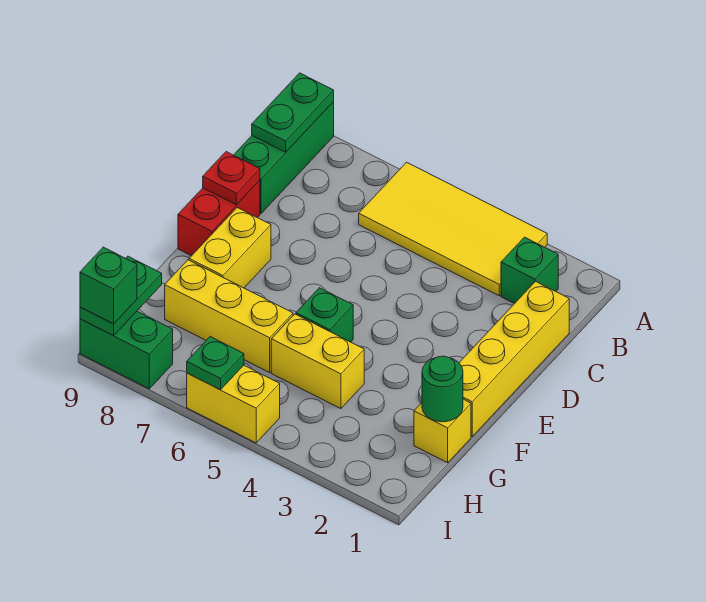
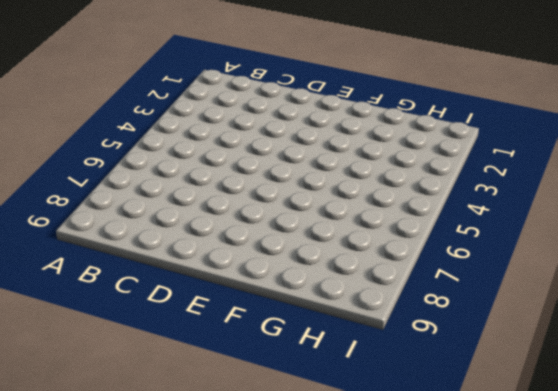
none -> yellow 2x4 tile [359,162,547,296]
none -> green 1x3 brick [234,102,334,214]
none -> green 1x1 brick [501,237,558,304]

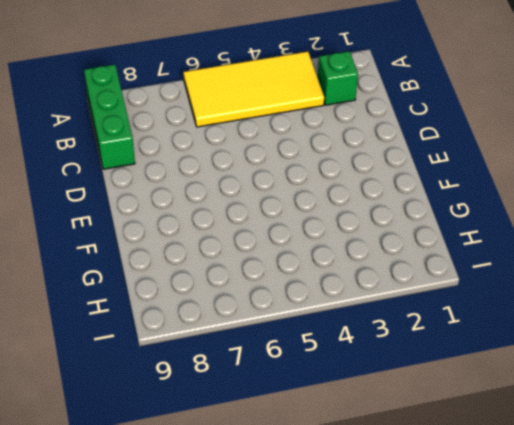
none -> yellow 1x4 brick [459,281,569,436]
none -> red 1x2 brick [178,180,260,256]
none -> yellow 1x2 brick [189,208,271,288]

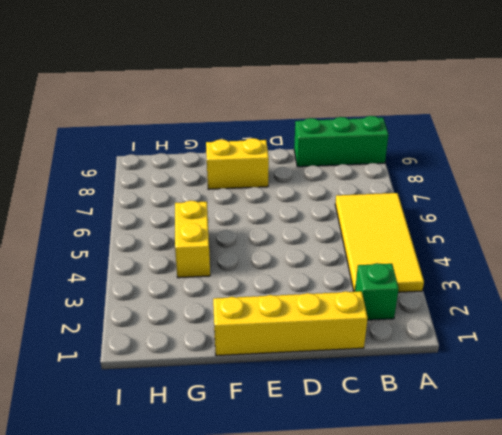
none -> red 1x2 brick [178,180,260,256]
none -> green 1x1 brick [296,288,353,342]
none -> yellow 1x1 brick [414,399,471,463]

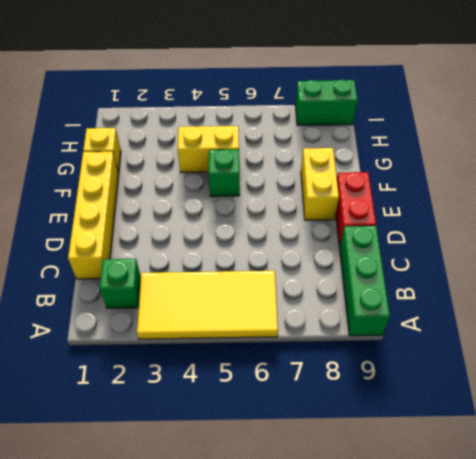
none -> yellow 1x3 brick [165,260,293,372]
none -> yellow 1x2 brick [187,365,280,443]
none -> green 1x2 plate [252,73,334,152]

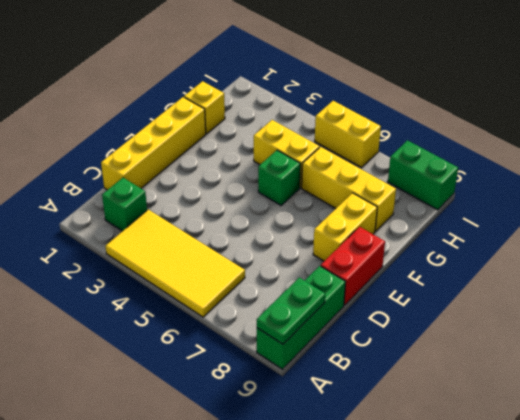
none -> red 1x1 plate [203,152,260,205]
none -> green 1x1 round brick [422,356,463,422]
none -> green 1x2 plate [80,256,162,336]

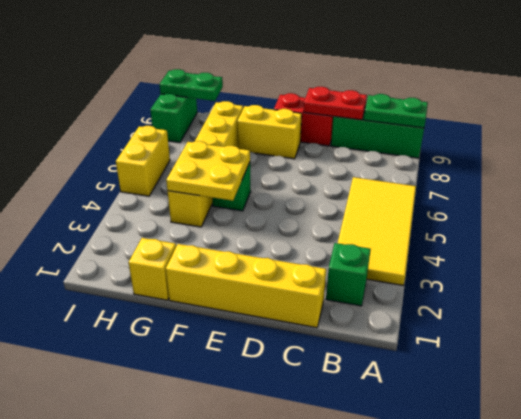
red 1x2 plate [303,87,367,120] -> red 1x1 plate [203,152,260,205]
yellow 2x2 plate [166,141,250,201] -> none
none -> green 1x1 round brick [422,356,463,422]
none -> green 1x1 plate [187,337,244,390]
none -> green 1x1 brick [80,247,137,324]

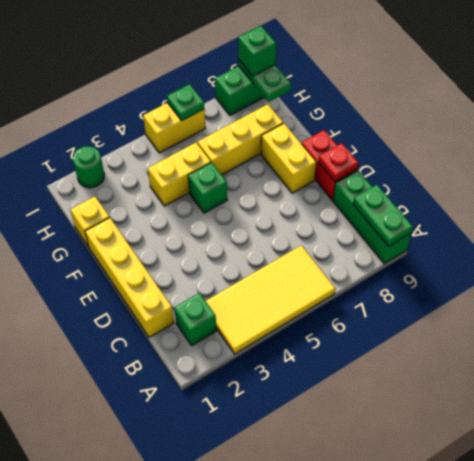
green 1x1 round brick [73,146,104,188] -> green 1x1 round brick moved to [422,356,463,422]

